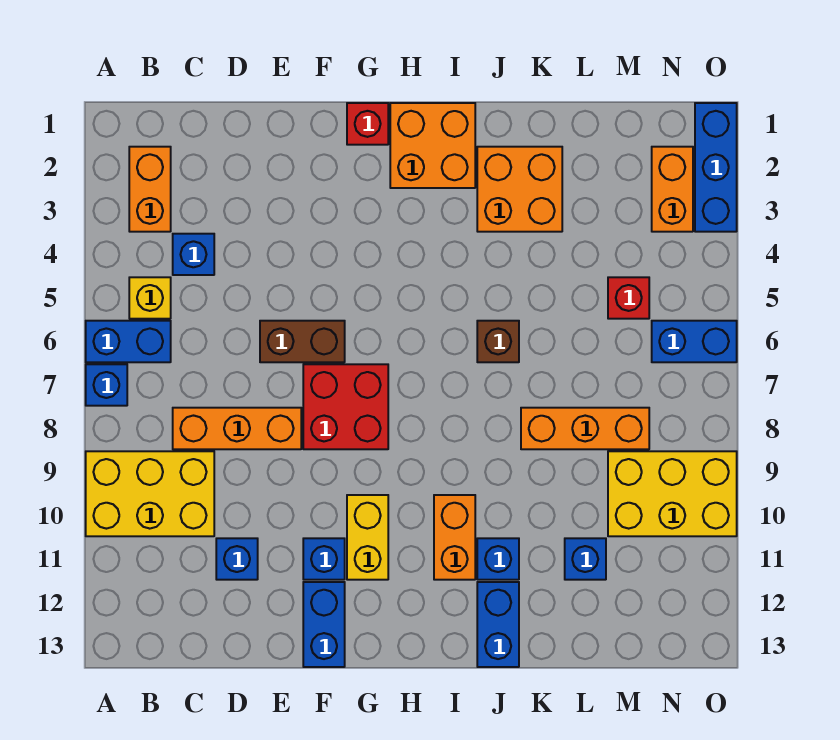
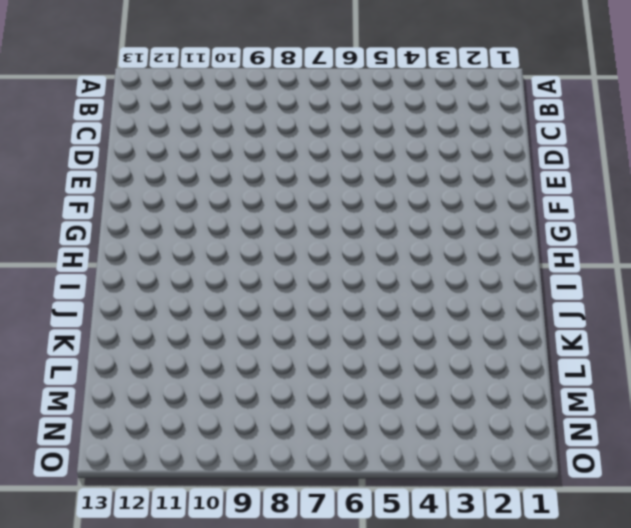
none -> blue 1x2 brick [86,321,171,362]
none -> blue 1x1 brick [86,364,127,406]
none -> yellow 2x3 brick [86,451,214,536]

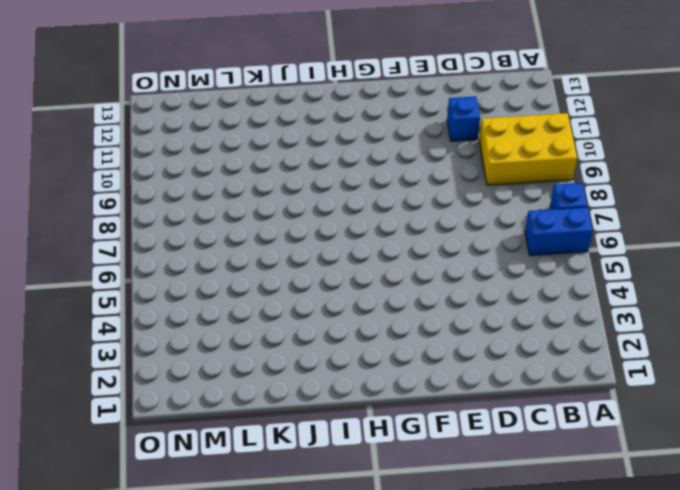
none -> orange 1x2 brick [129,147,171,232]
none -> yellow 1x1 brick [129,277,171,319]
none -> blue 1x1 brick [173,234,214,275]

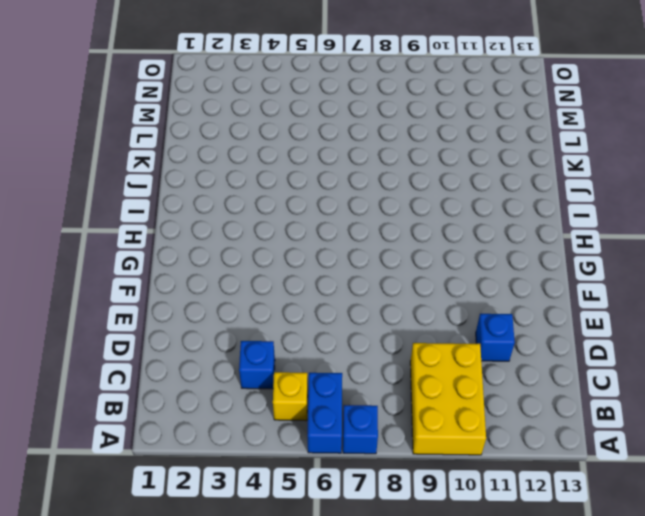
none -> orange 1x2 brick [129,147,171,232]
none -> orange 1x3 brick [173,408,301,449]
none -> brown 1x2 brick [260,321,345,362]

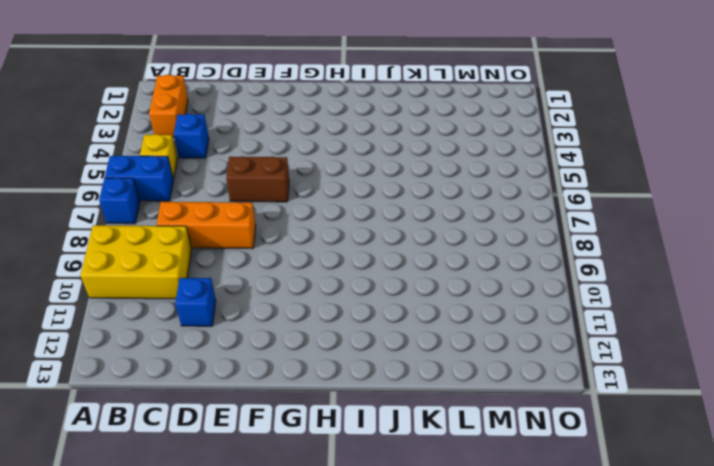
none -> red 2x2 brick [303,364,388,449]
none -> blue 1x1 brick [303,538,345,580]
none -> blue 1x2 brick [303,582,345,667]

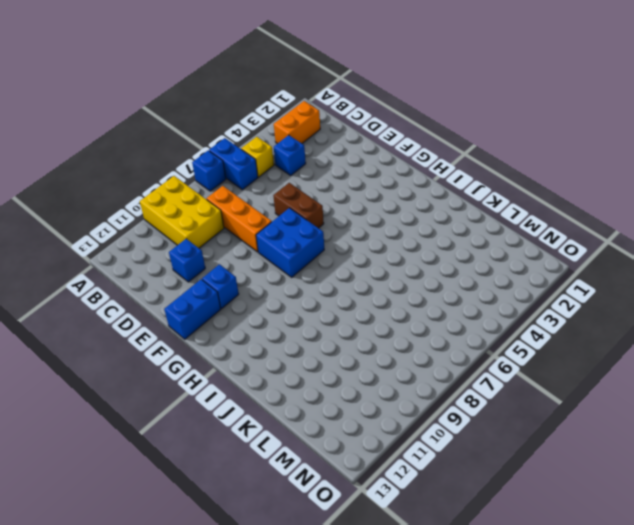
blue 2x2 brick [256,208,324,277] -> red 2x2 brick [303,364,388,449]
none -> red 1x1 brick [347,103,388,145]
none -> yellow 1x2 brick [347,495,388,580]
none -> orange 2x2 brick [390,103,475,188]

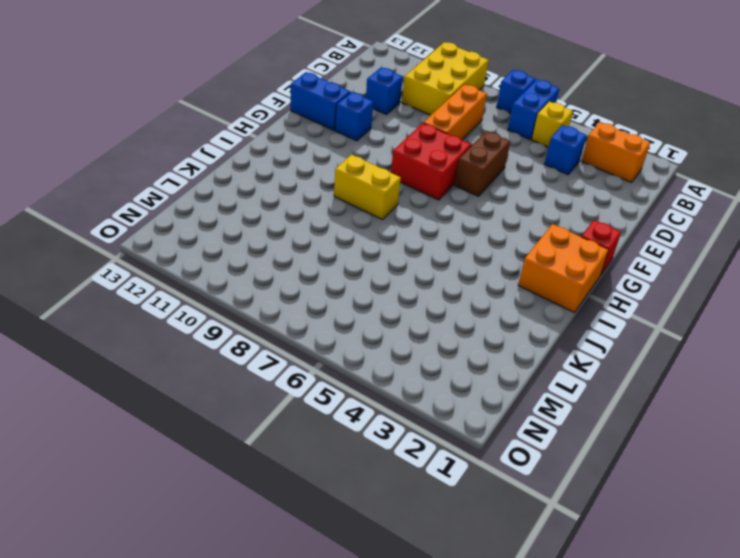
yellow 1x2 brick [334,155,401,220] -> yellow 1x2 brick moved to [347,495,388,580]
none -> orange 1x2 brick [434,495,475,580]
none -> orange 2x2 brick [477,147,562,232]
none -> brown 1x1 brick [477,321,519,362]

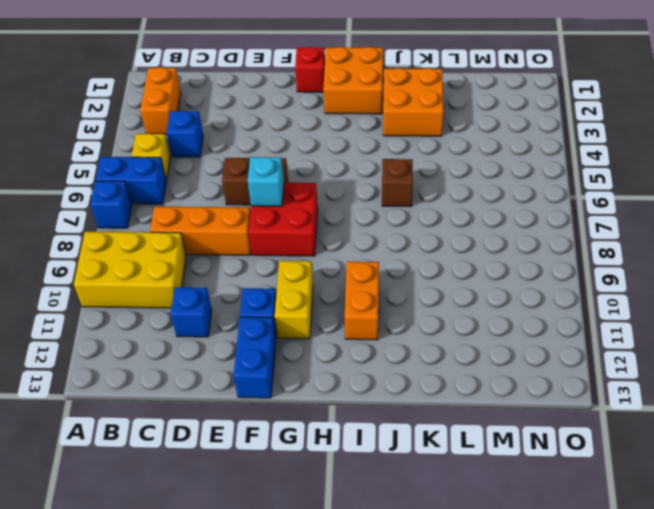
cyan 1x1 brick [248,157,284,206] -> none
none -> blue 1x1 brick [477,538,519,580]
none -> blue 1x2 brick [477,582,519,667]
none -> orange 1x3 brick [521,408,649,449]

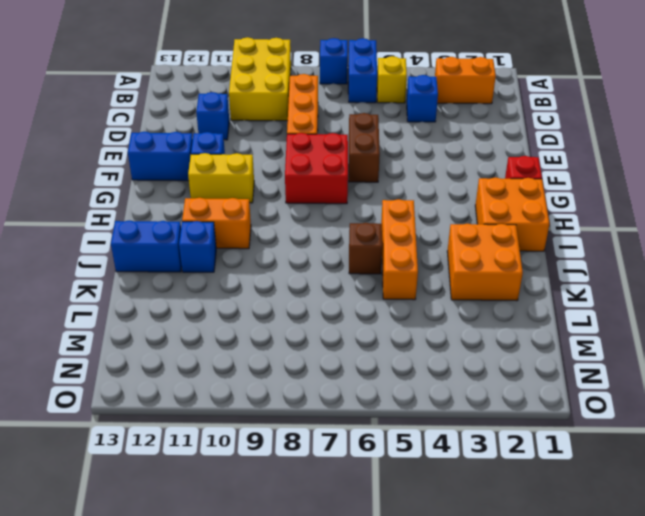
orange 1x3 brick [381,199,418,300] -> orange 1x3 brick moved to [521,408,649,449]
none -> blue 1x1 brick [565,538,606,580]
none -> red 1x1 brick [608,277,649,319]
none -> yellow 2x3 brick [608,451,737,536]

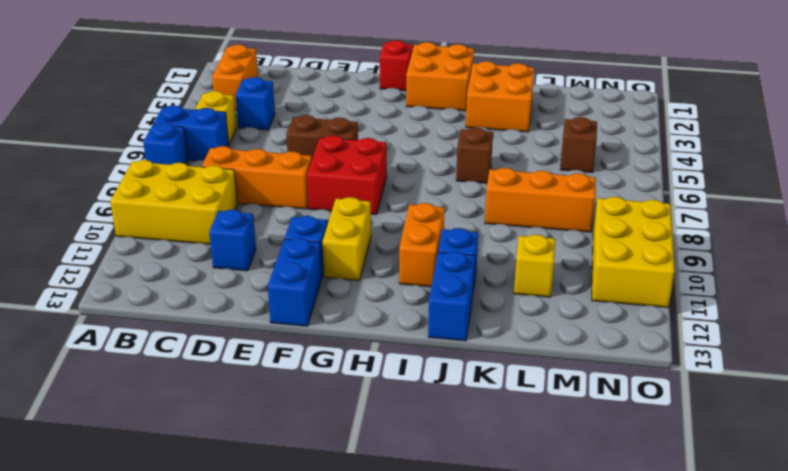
yellow 1x1 brick [514,235,556,297] -> blue 1x1 brick [565,538,606,580]
brown 1x1 brick [561,117,597,173] -> red 1x1 brick [608,277,649,319]
yellow 2x3 brick [592,197,675,307] -> yellow 2x3 brick turned to [608,451,737,536]
none -> orange 1x2 brick [652,147,693,232]
none -> blue 1x2 brick [652,321,737,362]
none -> blue 1x3 brick [695,103,737,232]

